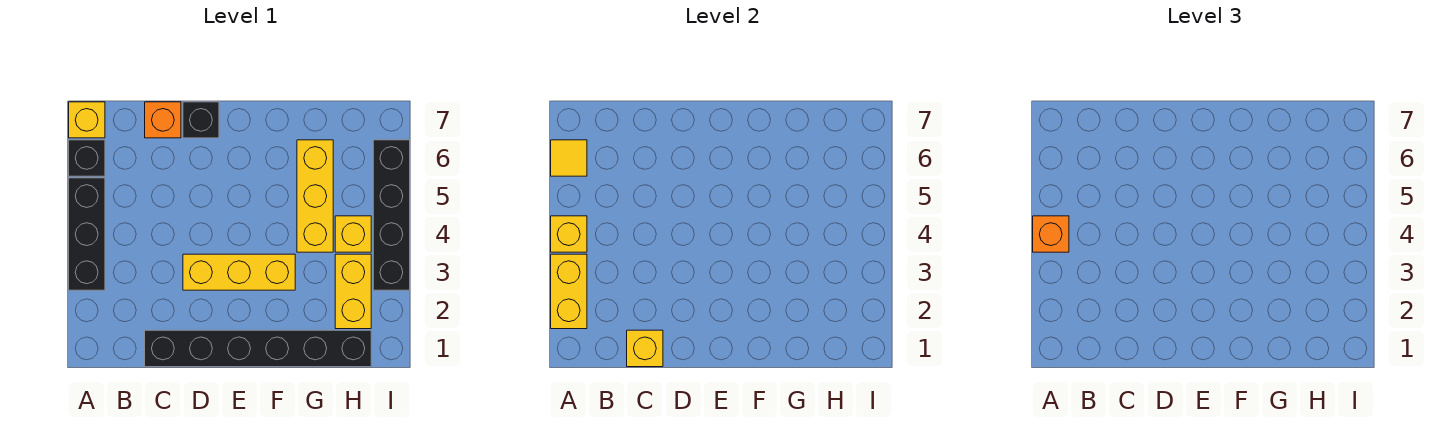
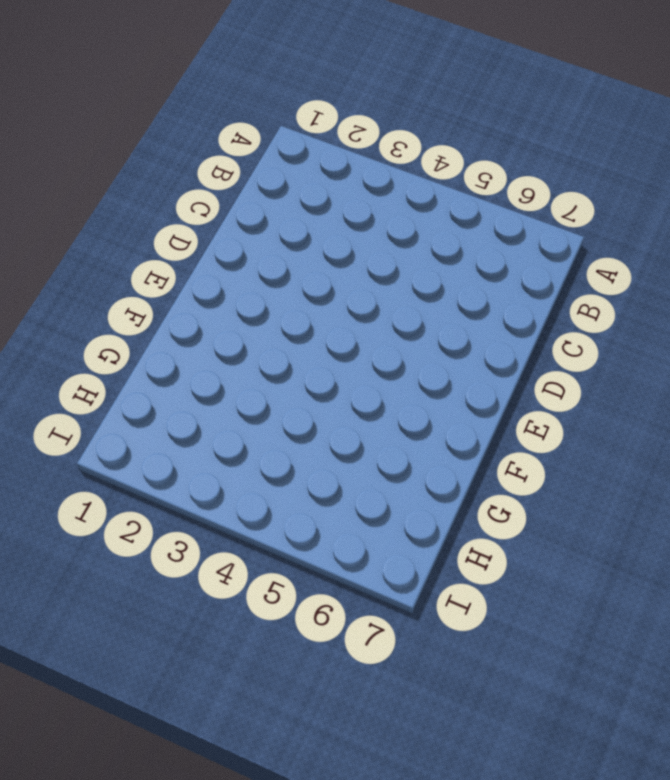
none -> black 1x3 brick [69,178,105,290]
none -> black 1x1 brick [69,140,105,176]
none -> yellow 1x1 brick [69,102,105,138]

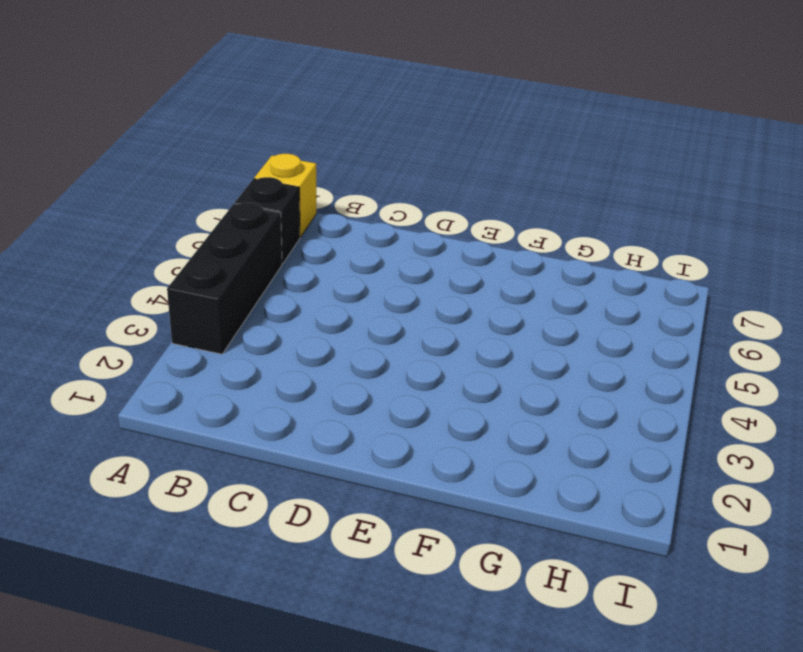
none -> black 1x6 brick [145,330,371,367]
none -> orange 1x1 brick [145,102,181,138]
none -> yellow 1x3 brick [183,254,295,290]

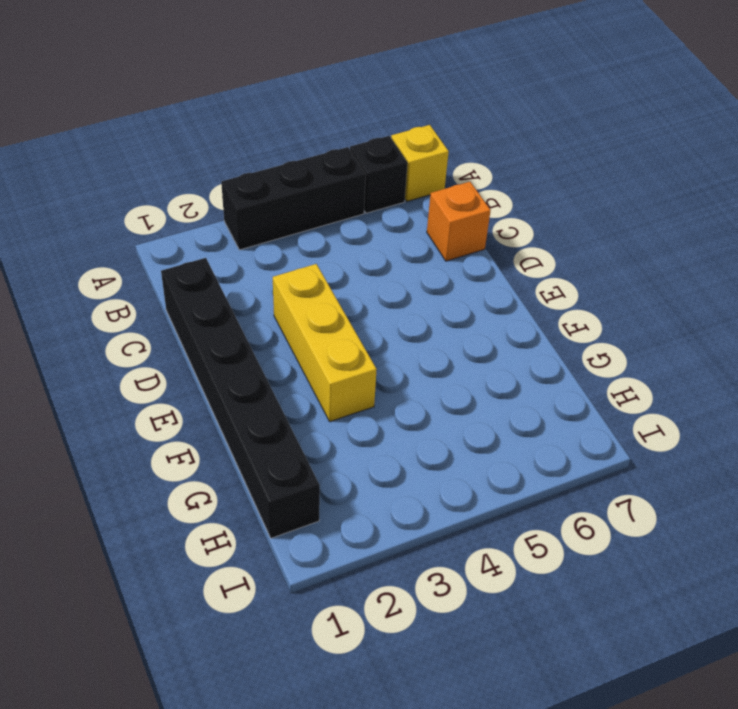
none -> black 1x1 brick [183,102,219,138]
none -> yellow 1x3 brick [297,140,333,252]
none -> yellow 1x2 brick [335,254,371,329]

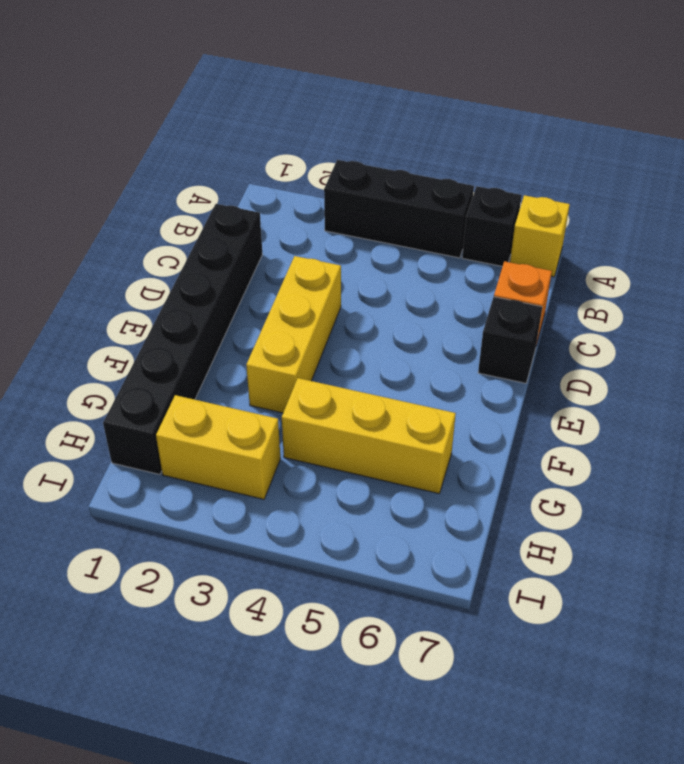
none -> yellow 1x1 brick [335,216,371,252]
none -> black 1x4 brick [373,140,410,290]
none -> yellow 1x2 brick [551,254,587,329]

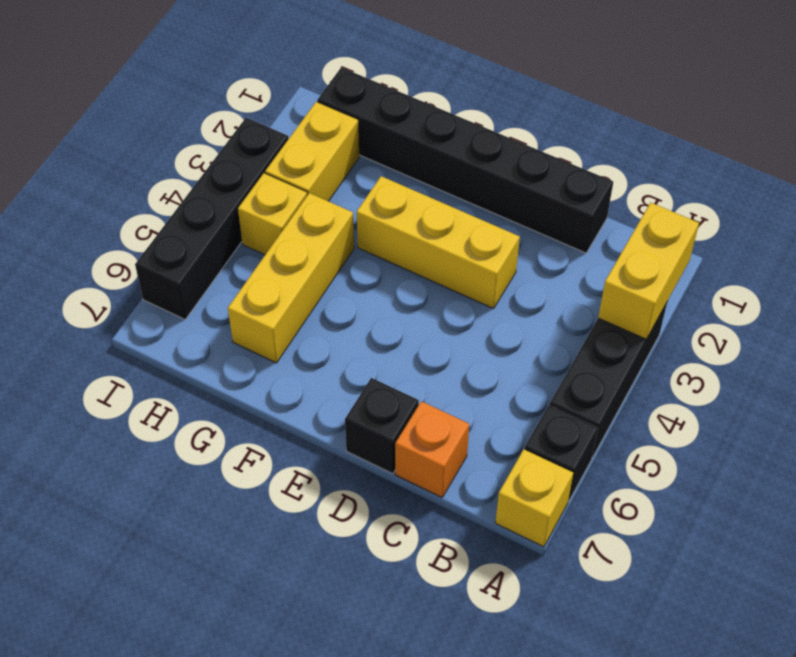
none -> yellow 1x1 brick [551,216,587,252]
none -> yellow 1x1 tile [551,140,587,176]
none -> yellow 1x1 brick [627,330,663,367]

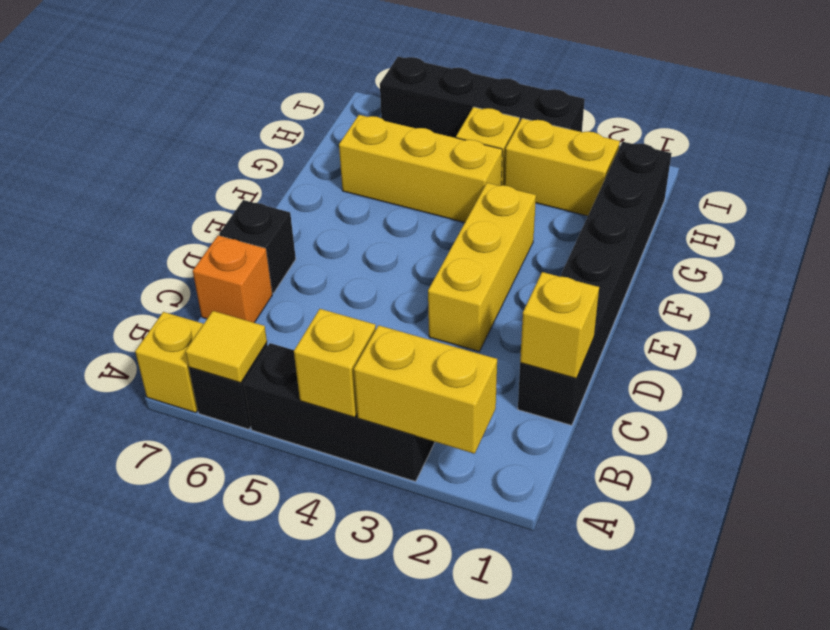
none -> orange 1x1 brick [1033,216,1069,252]

